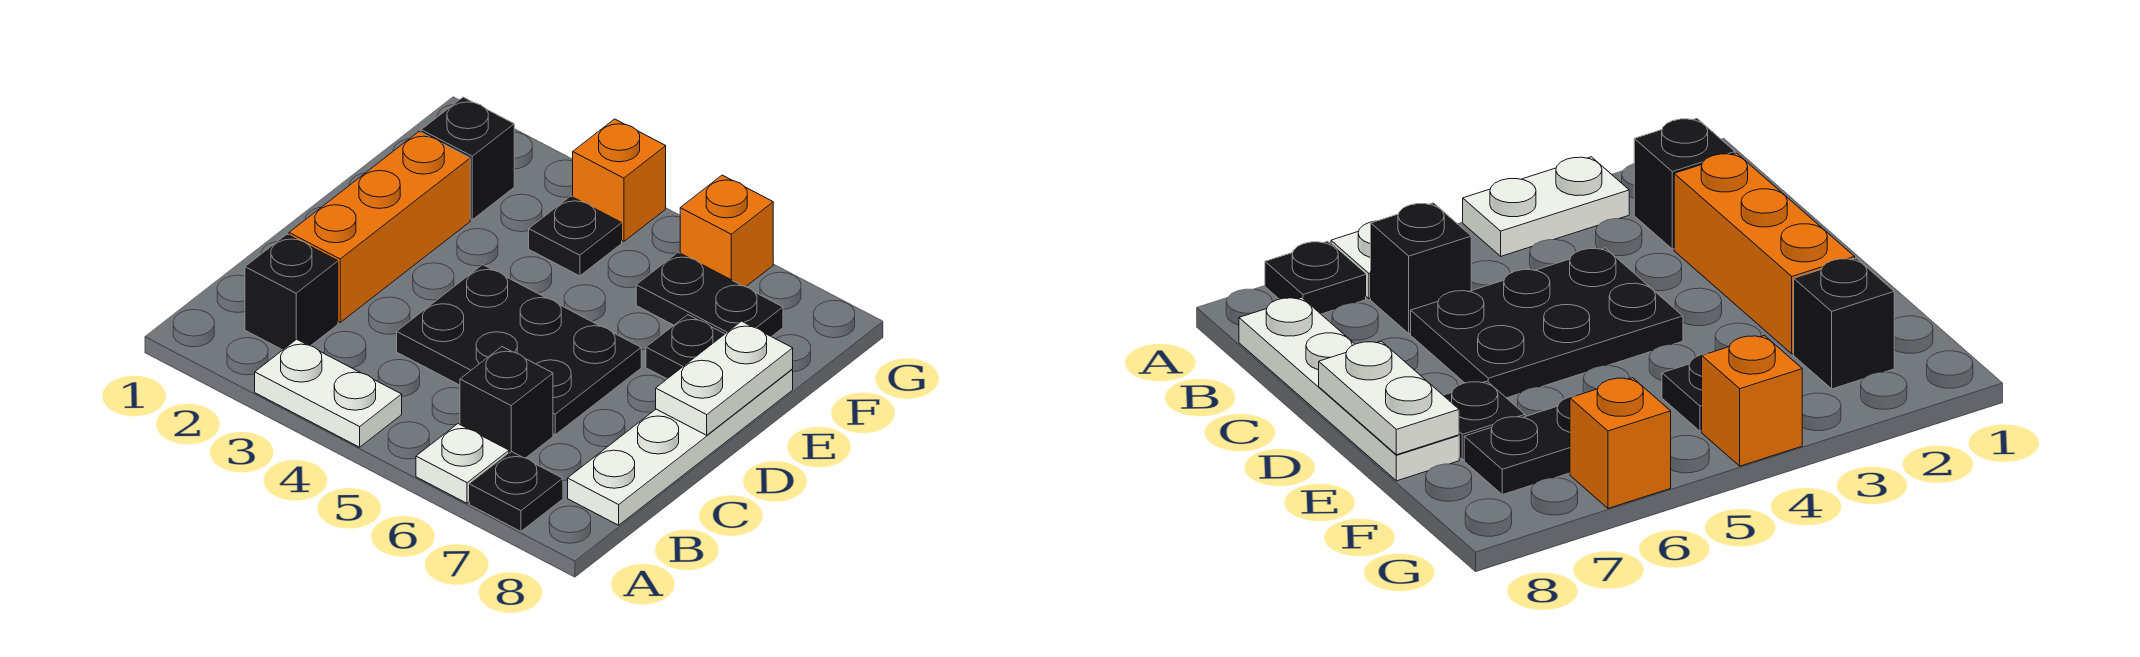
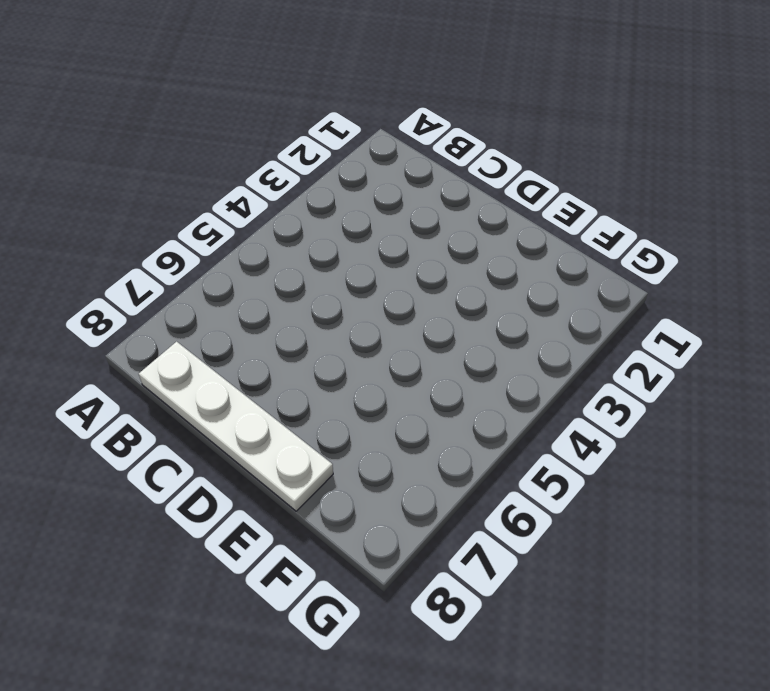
none -> white 1x2 plate [255,339,402,447]
none -> white 1x1 plate [416,424,509,503]
none -> black 1x1 plate [470,452,563,531]

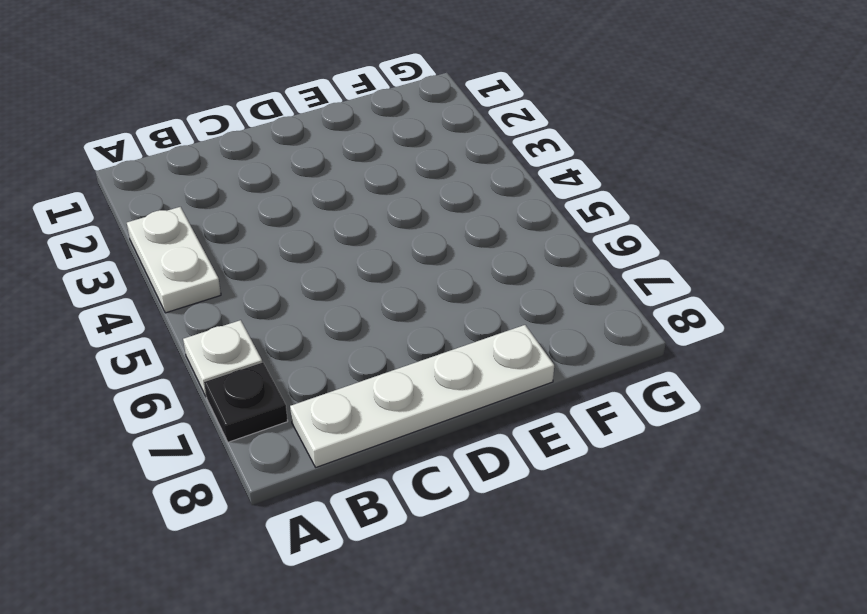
none -> black 1x1 brick [245,234,338,350]
none -> black 1x1 brick [460,347,553,458]
none -> orange 1x3 brick [289,132,470,322]

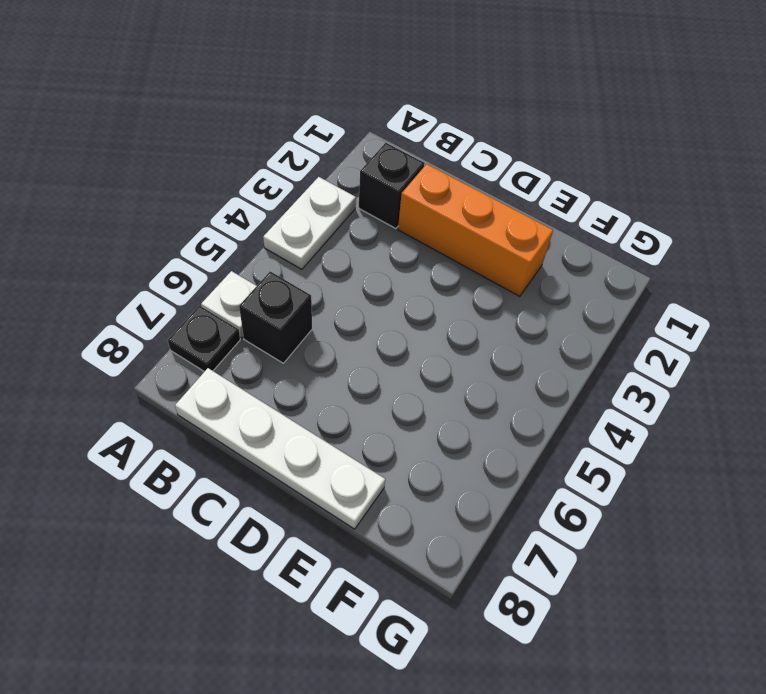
none -> black 2x3 plate [397,265,641,435]
none -> black 1x1 plate [646,315,724,379]
none -> black 1x1 brick [421,97,514,220]

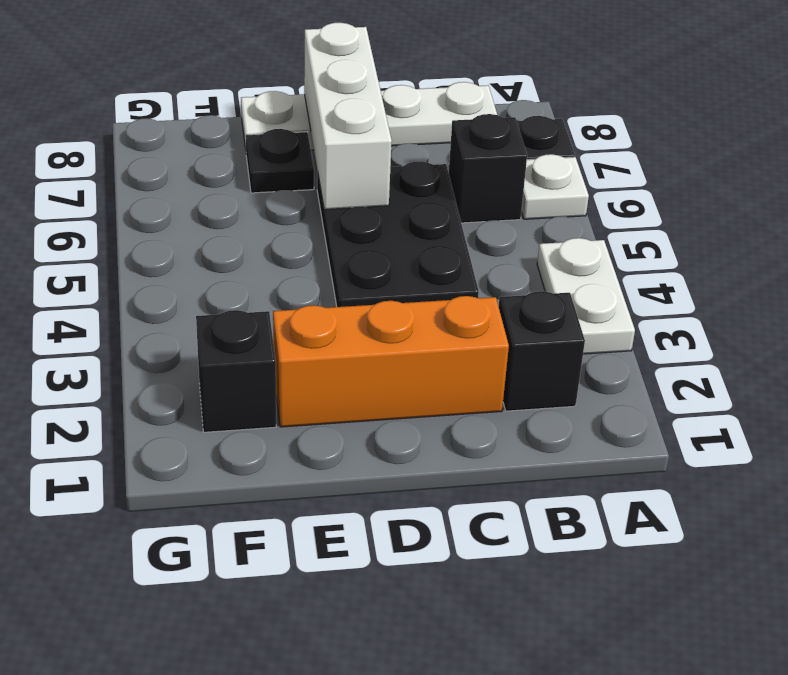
white 1x3 brick [304,23,392,209] -> white 1x2 plate [656,321,793,435]
none -> black 1x1 plate [529,196,622,276]
none -> black 1x2 plate [636,252,783,337]
none -> orange 1x1 brick [573,119,666,242]

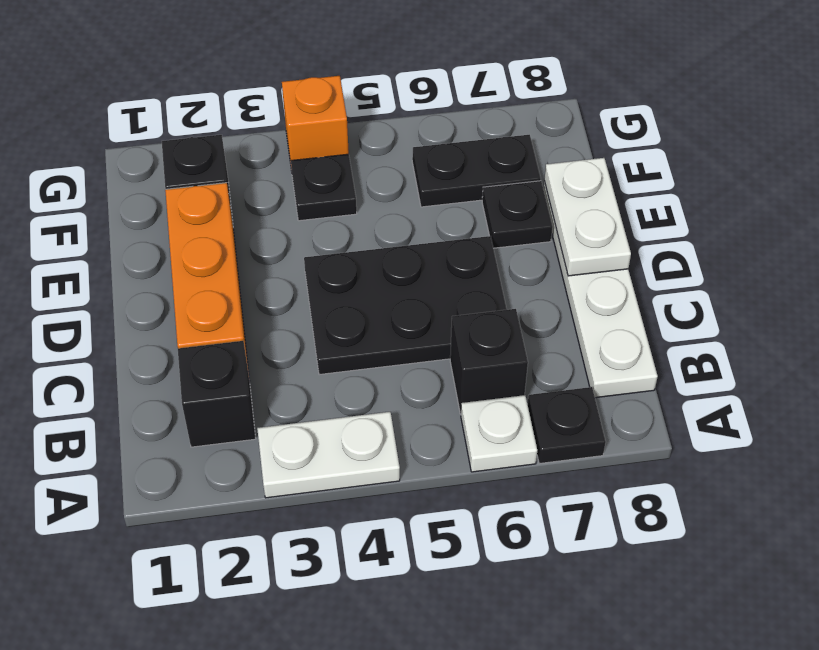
none -> orange 1x1 brick [680,175,773,287]

